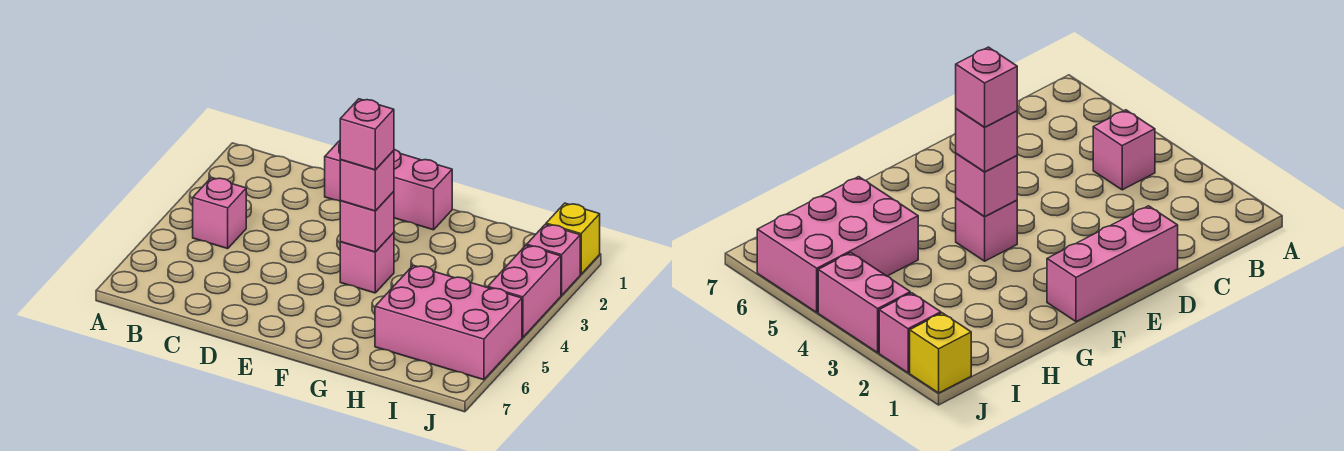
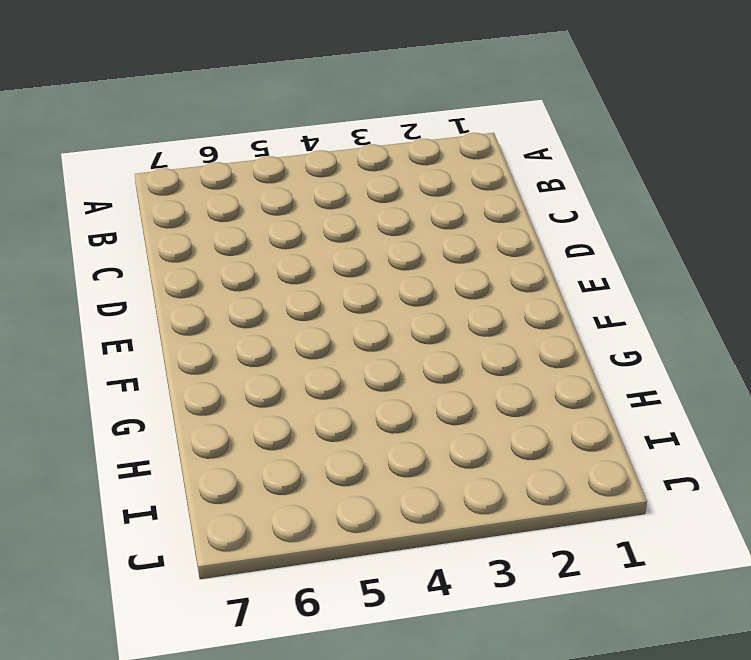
none -> pink 1x1 brick [193,178,246,249]
none -> pink 1x3 brick [325,141,452,230]

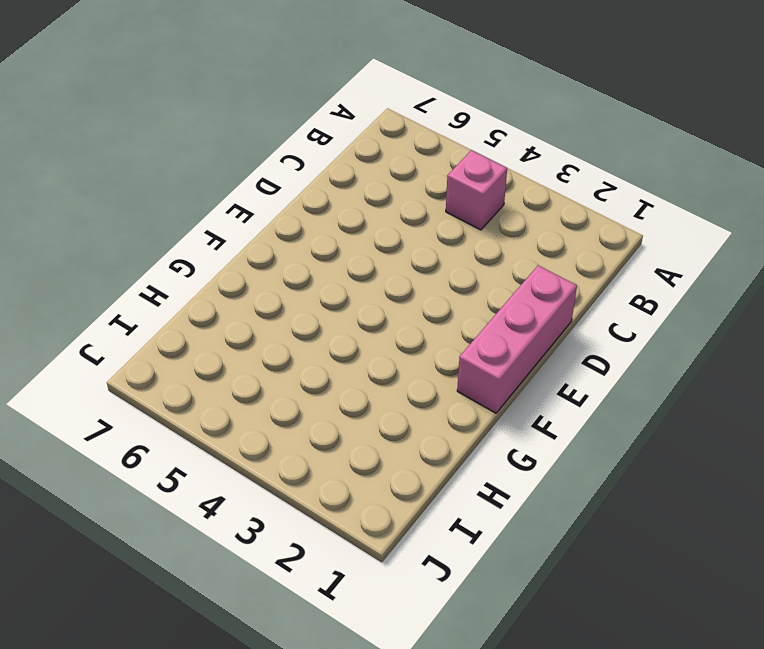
none -> pink 1x1 brick [340,233,394,293]
none -> pink 2x3 brick [375,265,522,380]

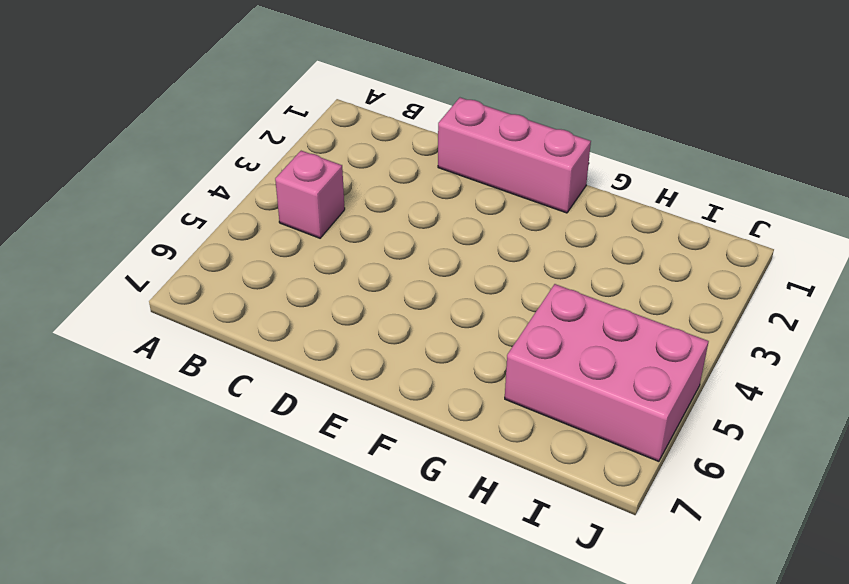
none -> pink 1x1 brick [340,233,394,293]
none -> yellow 1x1 brick [546,203,600,274]

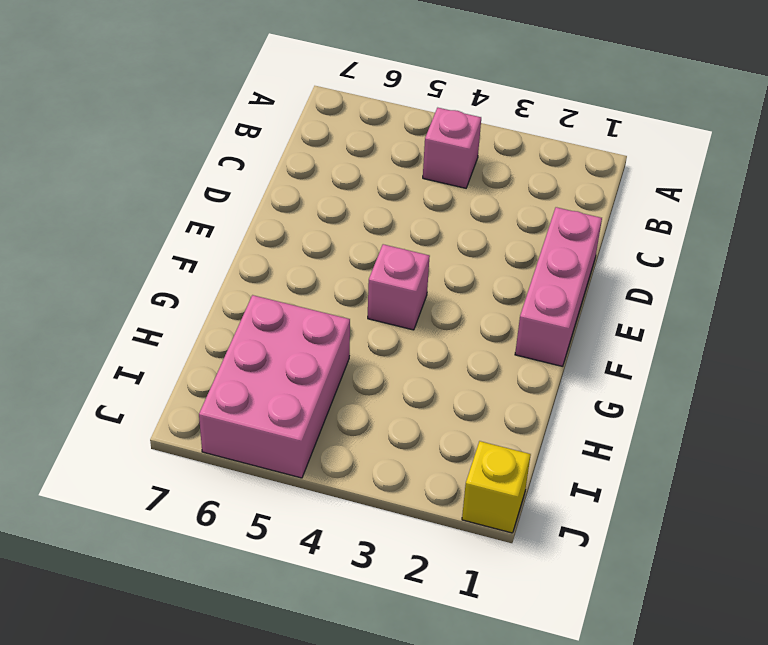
none -> pink 1x1 brick [527,224,580,295]
none -> pink 1x2 brick [488,245,561,338]

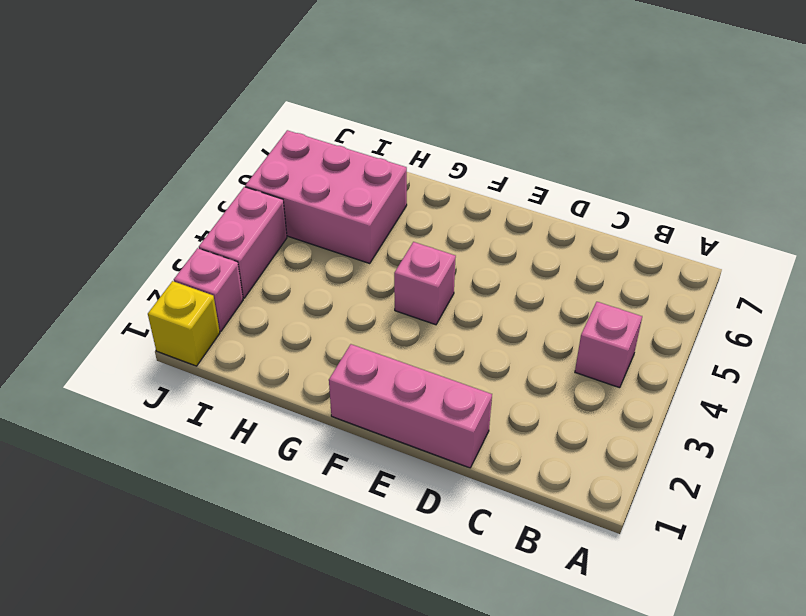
none -> pink 1x1 brick [340,191,394,252]
none -> pink 1x1 brick [340,150,394,211]

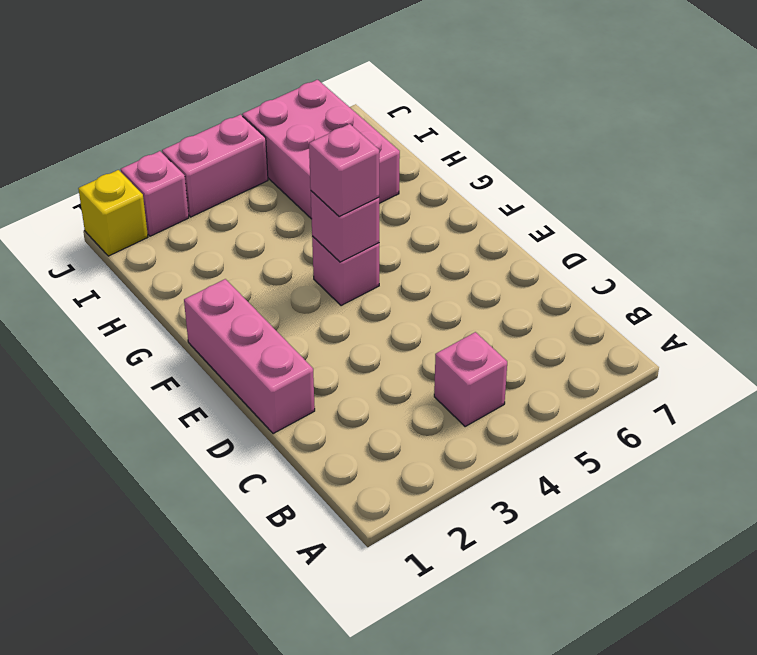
none -> pink 1x1 brick [340,99,394,170]

